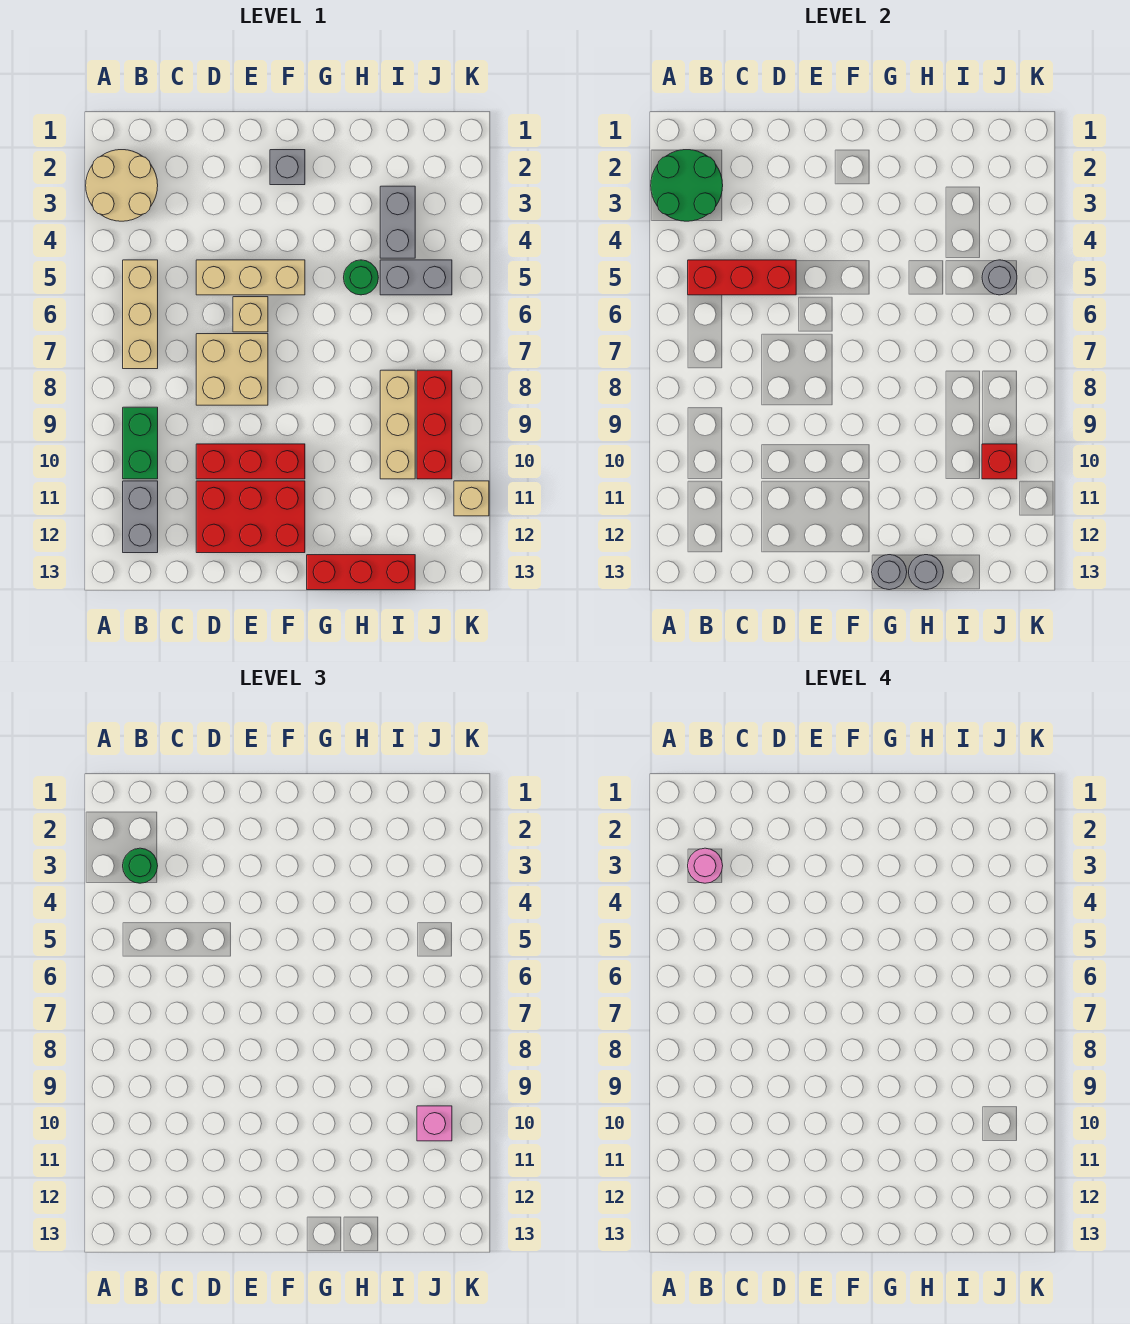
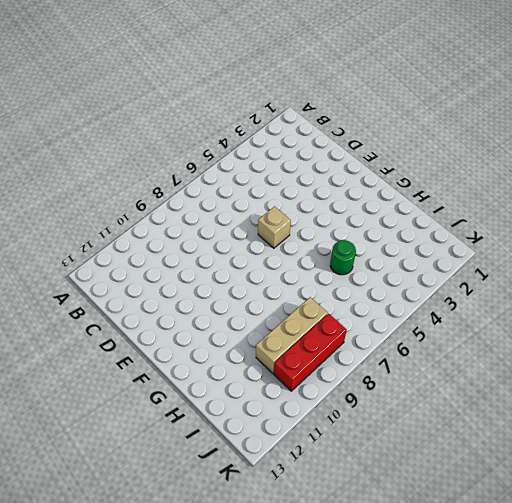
none -> tan 2x2 round brick [86,150,158,221]
none -> tan 1x3 brick [123,260,158,369]
none -> green 1x2 brick [123,407,158,479]

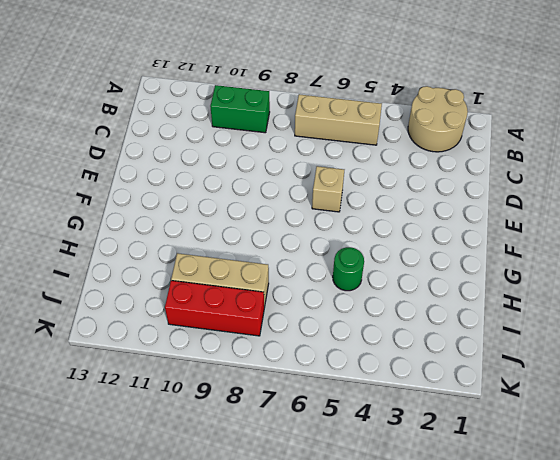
none -> grey 1x2 brick [123,481,158,553]
none -> tan 1x3 brick [196,260,305,295]
none -> tan 2x2 brick [196,334,268,405]

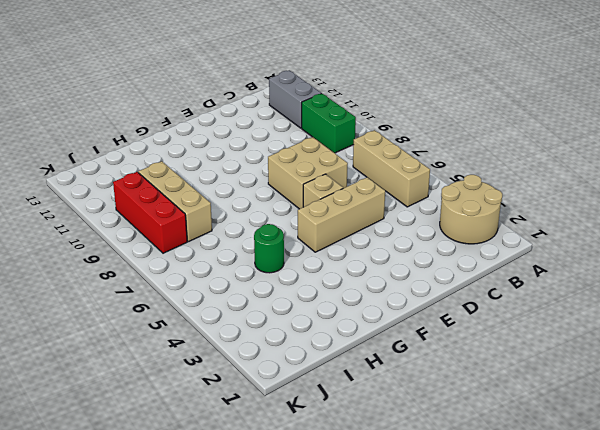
none -> red 1x3 brick [196,444,305,479]
none -> red 2x3 brick [196,481,305,553]
none -> grey 1x1 brick [270,150,305,185]

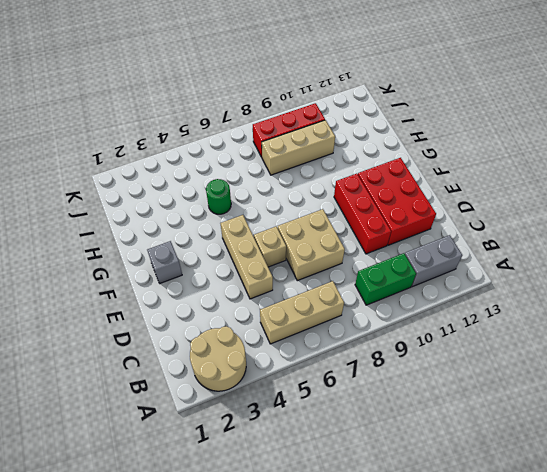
none -> red 1x3 brick [307,555,415,590]
none -> grey 1x2 brick [380,186,415,258]
none -> grey 1x2 brick [380,260,452,295]

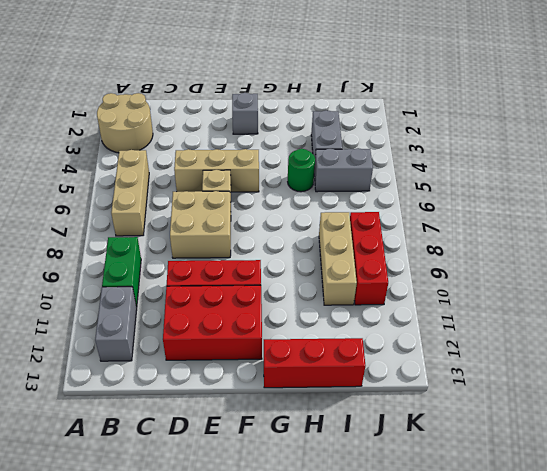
none -> tan 1x1 brick [454,481,489,516]
none -> green 2x2 round brick [651,150,723,221]
none -> red 1x3 brick [688,260,796,295]

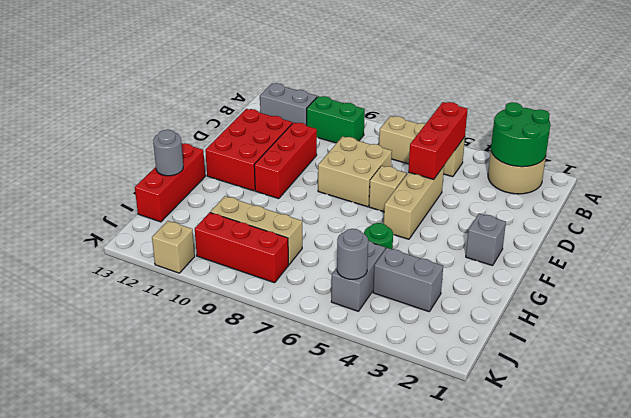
none -> grey 1x1 round brick [872,555,907,590]
none -> red 1x1 brick [982,444,1017,479]
none -> green 1x1 round brick [123,848,158,883]

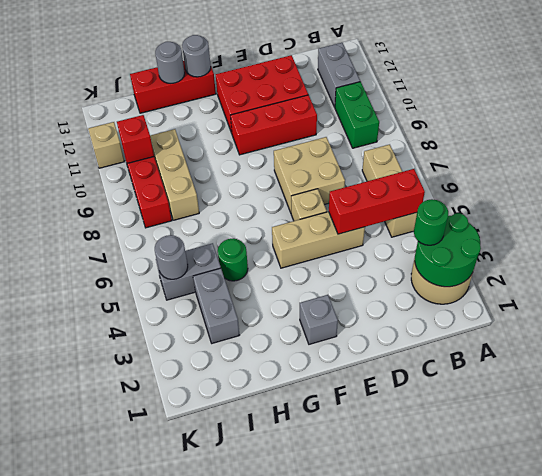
none -> pink 1x1 brick [417,1106,452,1141]
none -> pink 1x1 round brick [688,848,723,883]

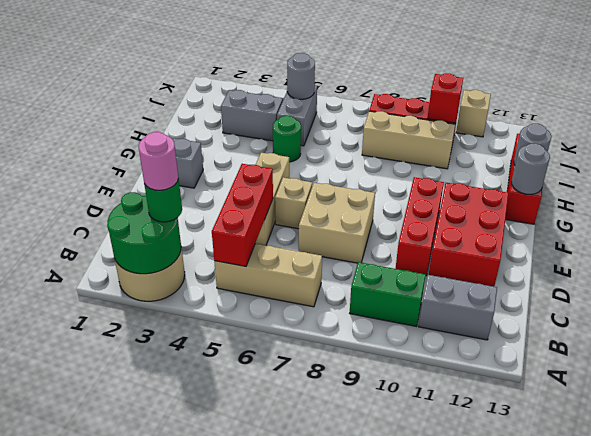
none -> pink 1x1 brick [417,1106,452,1141]

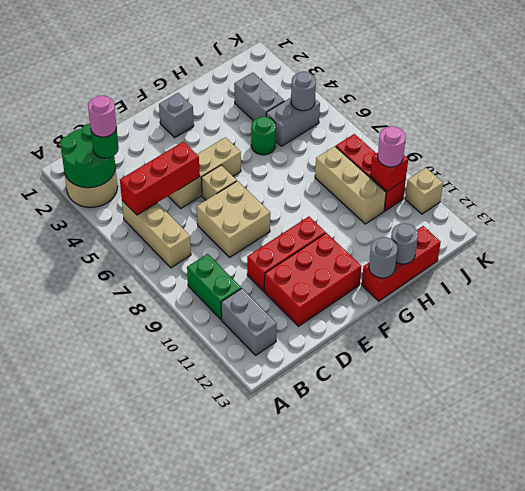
pink 1x1 round brick [378,126,406,167] -> pink 1x1 brick [417,1106,452,1141]

